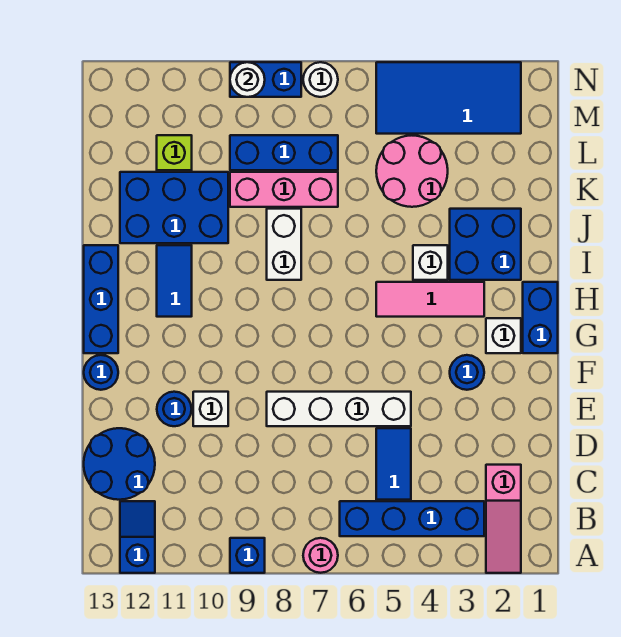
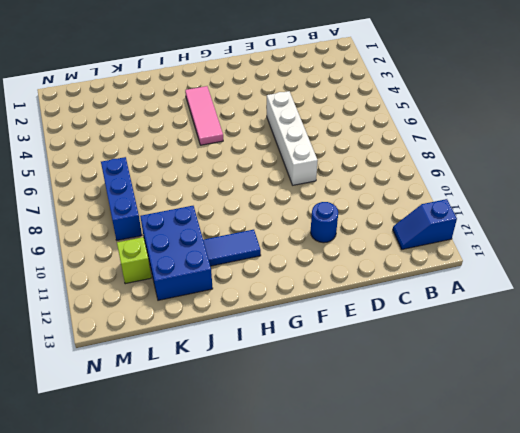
none -> pink 1x3 slope [486,465,521,573]
none -> pink 1x1 round brick [303,538,338,573]
none -> blue 1x1 brick [230,538,265,573]

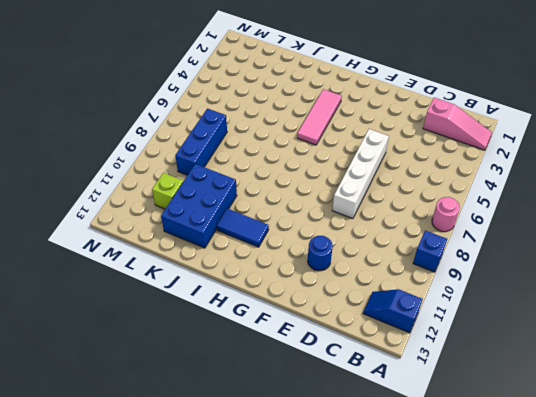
none -> blue 1x4 brick [340,501,484,536]
none -> blue 1x2 tile [376,428,411,500]
none -> blue 2x2 round brick [84,428,155,500]

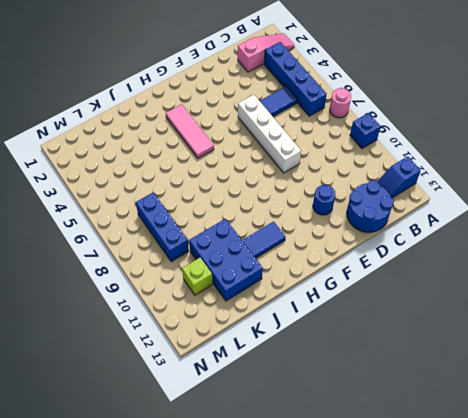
none -> white 1x1 brick [193,392,228,426]
none -> blue 1x1 round brick [450,355,484,390]
none -> blue 1x1 round brick [84,355,118,390]

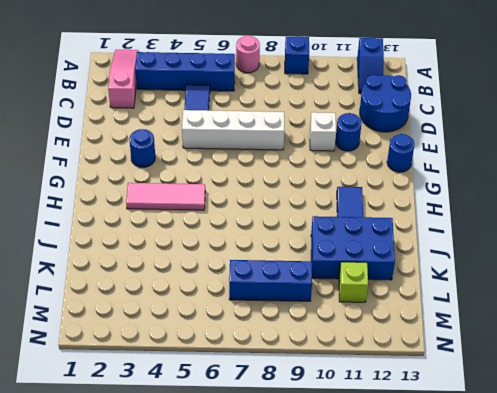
none -> blue 1x2 brick [523,282,558,353]
none -> white 1x1 brick [486,318,521,353]
none -> blue 1x3 brick [84,245,118,353]

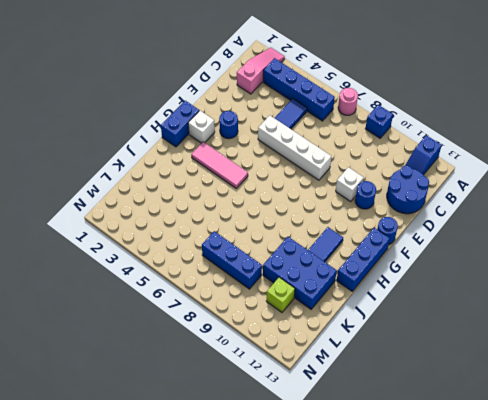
none -> blue 2x2 brick [450,209,521,280]
none -> white 1x1 brick [413,245,448,280]
none -> white 1x2 brick [267,209,301,280]

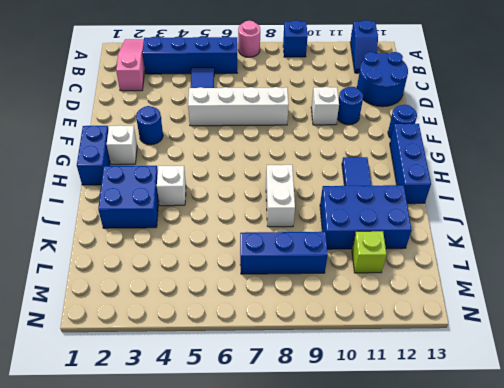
none -> pink 1x3 tile [376,282,484,317]
none -> pink 2x2 round brick [376,136,448,207]
none -> pink 1x3 brick [230,172,338,207]

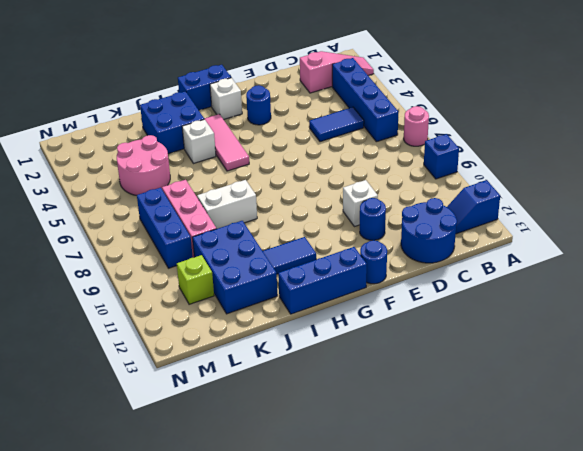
none -> white 1x4 brick [267,392,411,426]
none -> blue 2x4 tile [376,62,521,134]
none -> white 1x1 round brick [303,62,338,97]

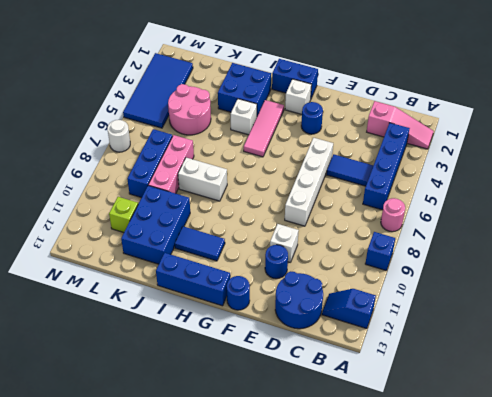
none -> blue 1x2 brick [230,62,301,97]
none -> white 1x1 round brick [230,62,265,97]

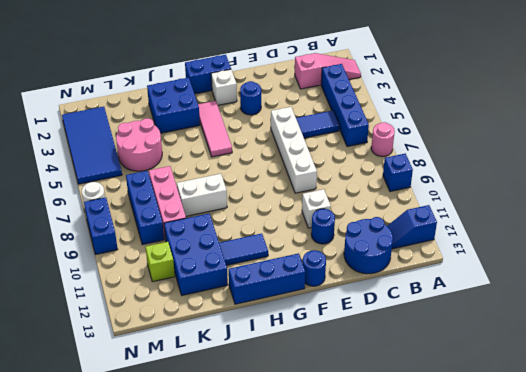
none -> white 1x1 brick [413,245,448,280]
none -> white 1x1 round brick [230,62,265,97]

